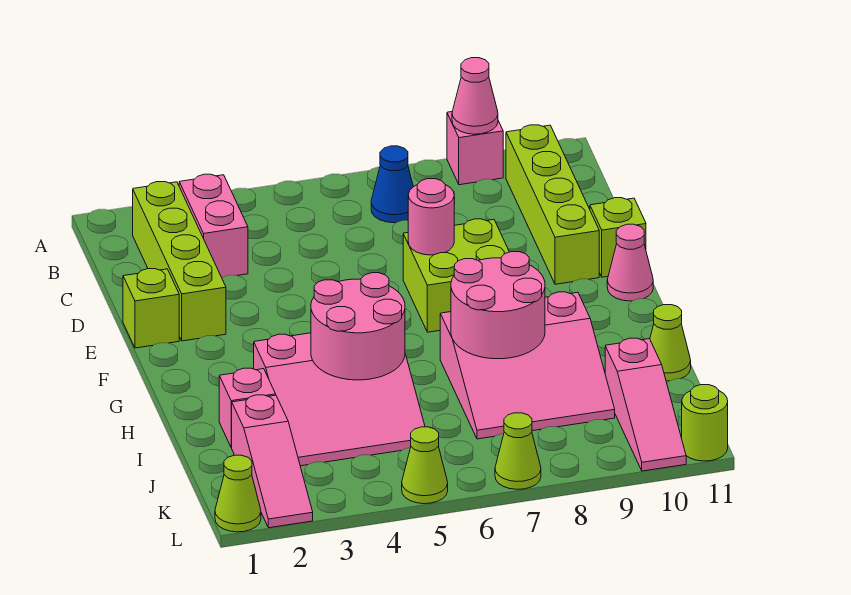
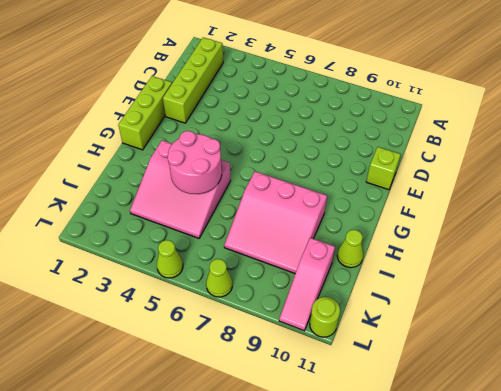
lime 1x3 brick [118,76,172,150] -> lime 1x1 brick [123,269,179,348]
none -> pink 1x1 brick [447,112,503,185]
none -> pink 1x2 brick [179,174,248,277]
none -> blue 1x1 cone [371,146,413,223]

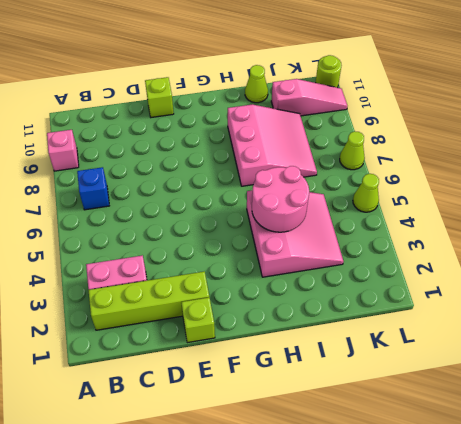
blue 1x1 brick [77,167,109,210] -> blue 1x1 cone [371,146,413,223]
none -> lime 1x4 brick [506,125,599,284]
none -> lime 2x2 brick [403,219,509,332]
none -> pink 1x1 cone [607,224,653,301]

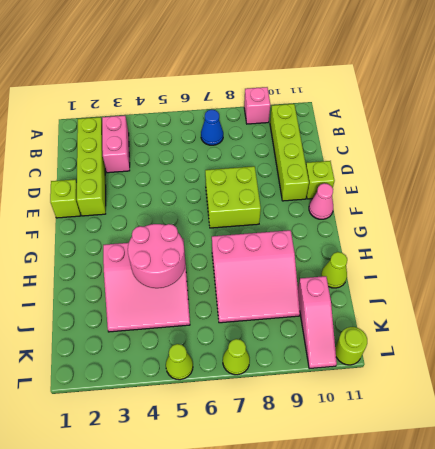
none -> pink 1x1 brick [219,368,276,447]
none -> pink 1x3 slope [231,395,313,528]
none -> lime 1x1 cone [215,455,261,532]

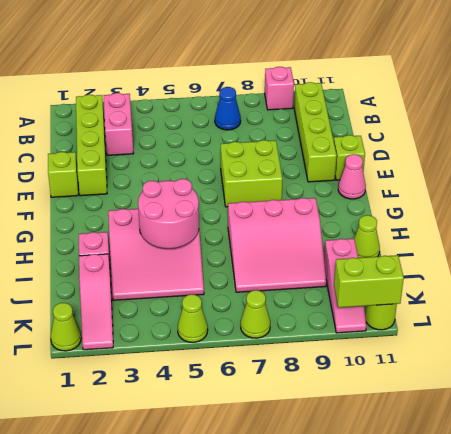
lime 1x2 brick [334,255,404,308] -> none
none -> pink 1x1 cone [452,58,498,134]
none -> pink 1x1 round brick [408,179,454,255]
none -> pink 2x2 round brick [451,252,545,359]

